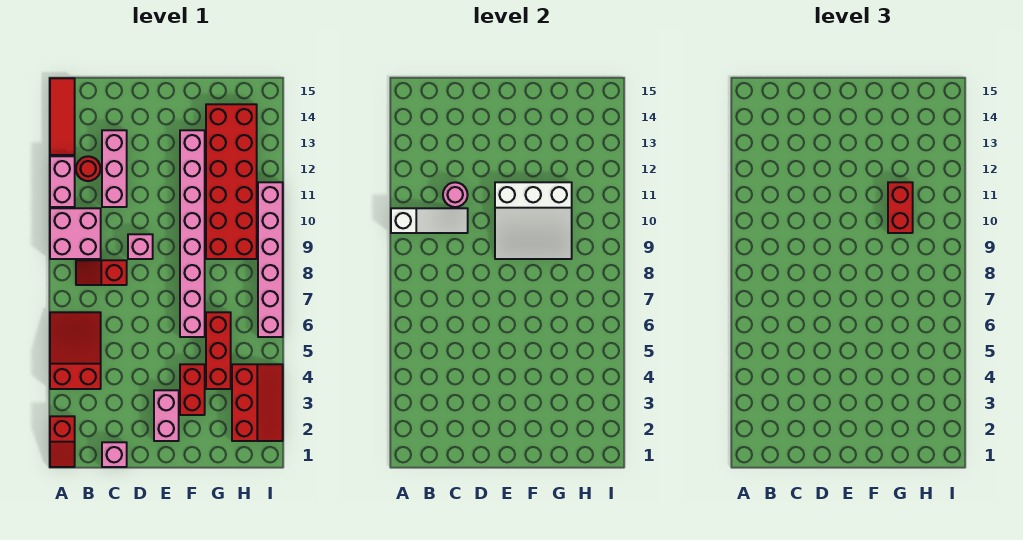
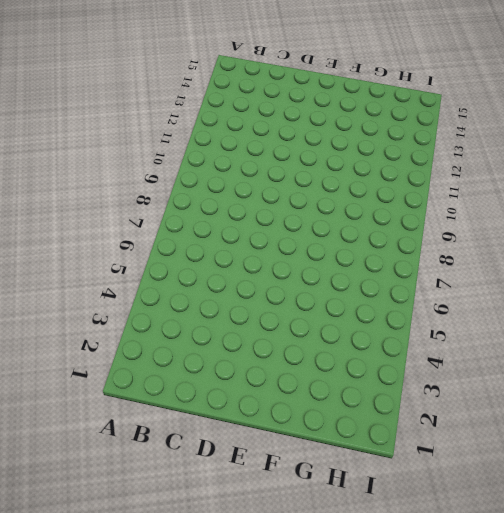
none -> red 1x2 slope [50,416,75,467]
none -> red 2x3 slope [50,312,101,389]
none -> pink 2x2 brick [50,208,101,259]

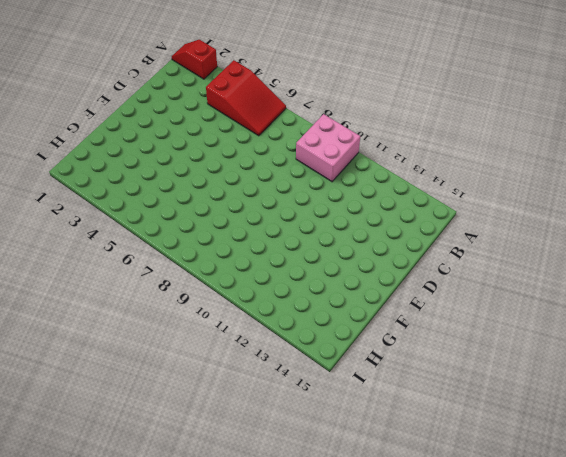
none -> pink 1x2 brick [50,156,75,207]
none -> red 1x3 tile [50,78,75,155]
none -> red 1x2 slope [76,260,127,285]

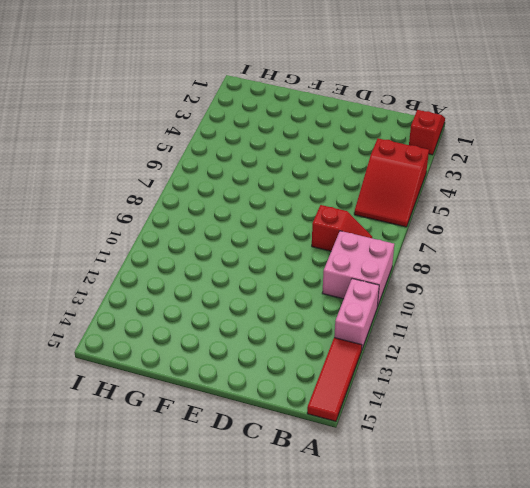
none -> red 1x1 round brick [76,156,101,181]
none -> pink 1x1 brick [102,442,127,467]
none -> pink 1x3 brick [102,130,127,207]

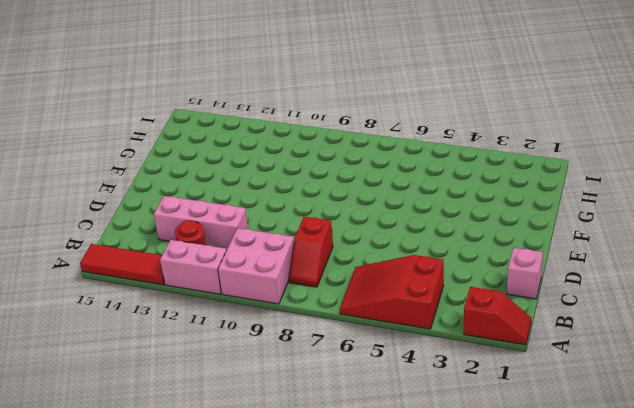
none -> pink 1x1 brick [128,234,153,259]
none -> pink 1x2 brick [154,390,179,441]
none -> red 1x2 brick [180,364,205,415]

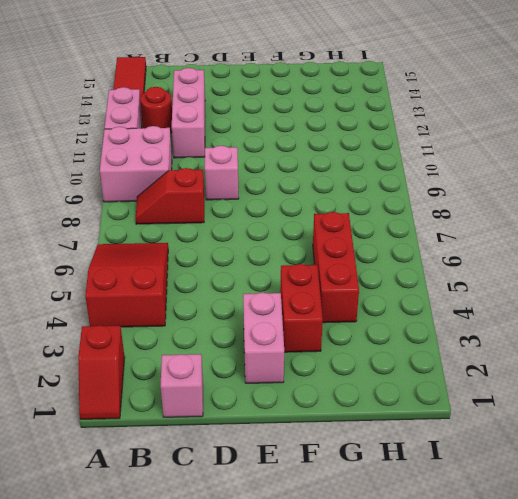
none -> pink 1x8 brick [180,130,205,337]
none -> red 2x6 brick [206,104,257,259]
none -> red 2x3 slope [232,364,283,441]

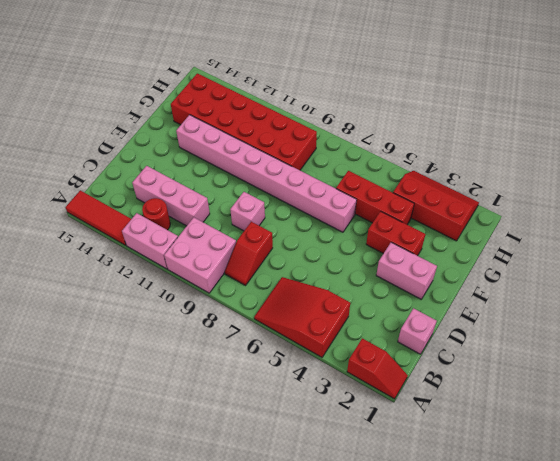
none -> pink 1x6 brick [258,182,283,337]
none -> white 1x3 slope [391,208,468,233]
none -> pink 1x1 round brick [443,182,468,207]

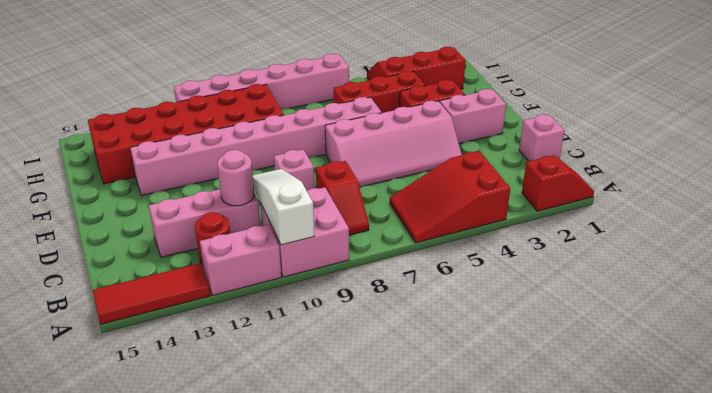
pink 2x4 slope [325,101,462,187] -> none
none -> white 3x3 slope [495,182,572,259]
none -> red 1x2 brick [888,182,913,233]

